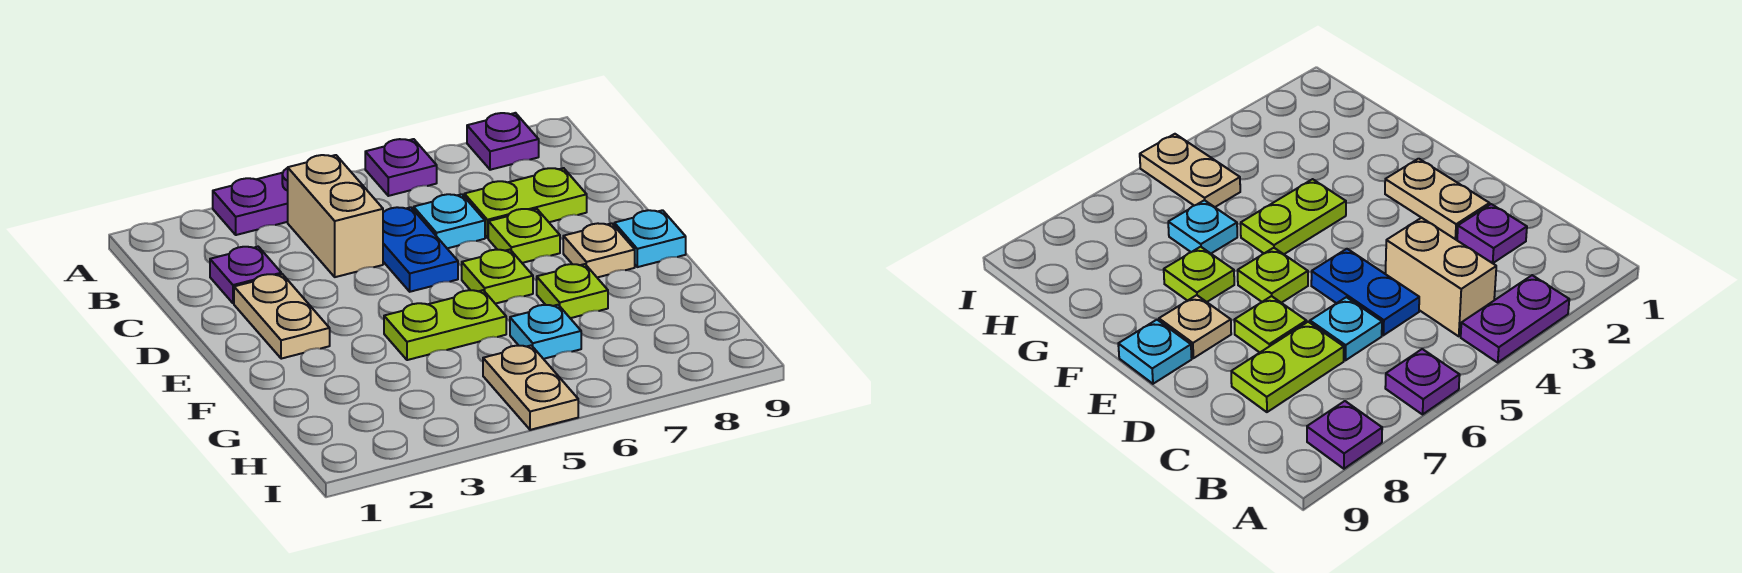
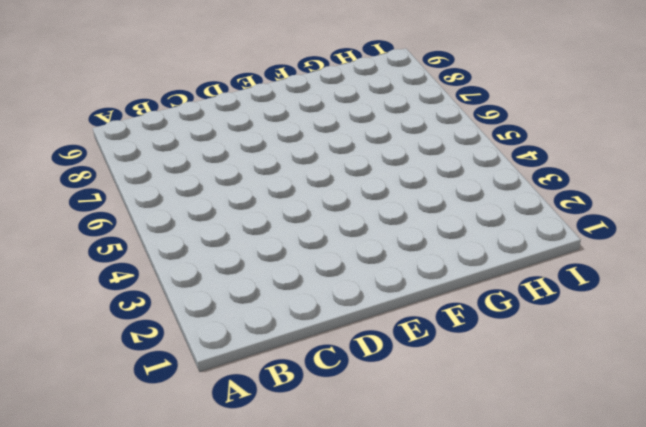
none -> purple 1x2 plate [213,168,288,235]
none -> purple 1x1 plate [365,139,437,196]
none -> purple 1x1 plate [467,113,539,170]

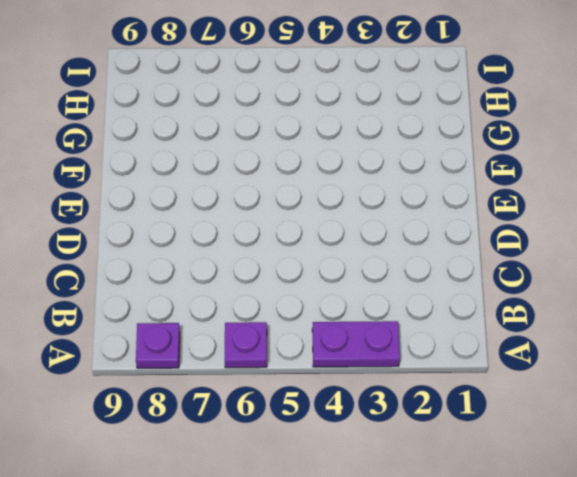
none -> tan 1x2 brick [288,155,383,277]
none -> purple 1x1 plate [210,247,281,303]
none -> blue 1x2 plate [383,207,458,292]

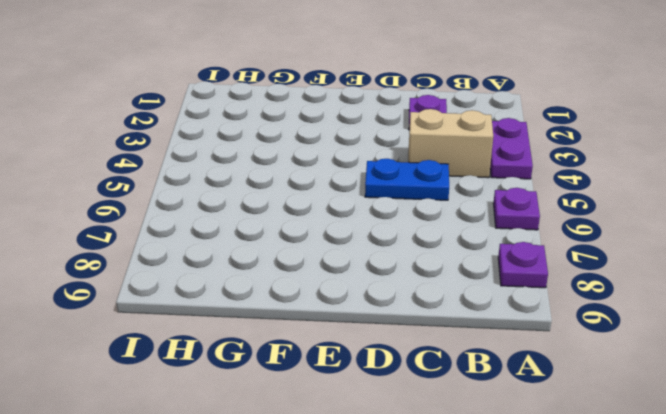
none -> cyan 1x1 plate [414,194,485,248]
none -> lime 1x2 plate [464,168,587,238]
none -> tan 1x2 plate [234,274,330,359]

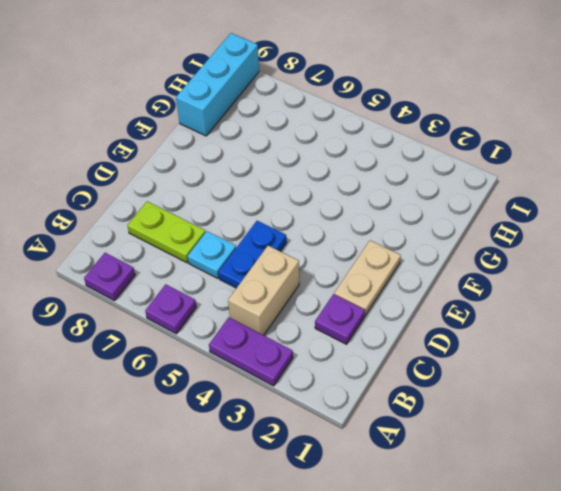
cyan 1x3 brick [176,33,259,136] -> none
none -> lime 1x1 plate [488,209,560,263]
none -> lime 1x1 plate [462,250,533,304]
none -> tan 1x1 plate [563,223,635,277]

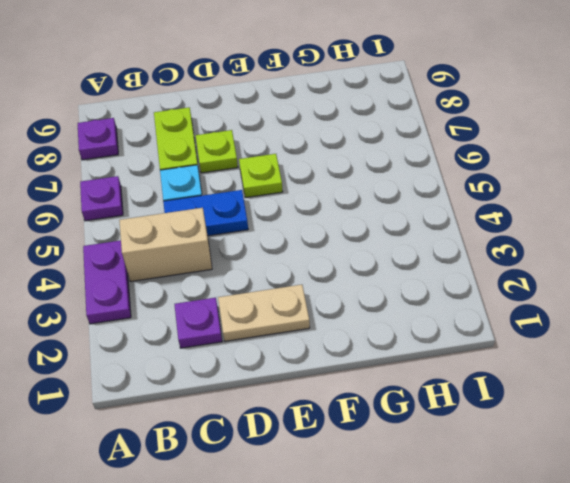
none -> tan 1x1 plate [563,223,635,277]
none -> cyan 1x1 plate [614,210,686,267]
none -> lime 1x2 plate [384,290,506,360]

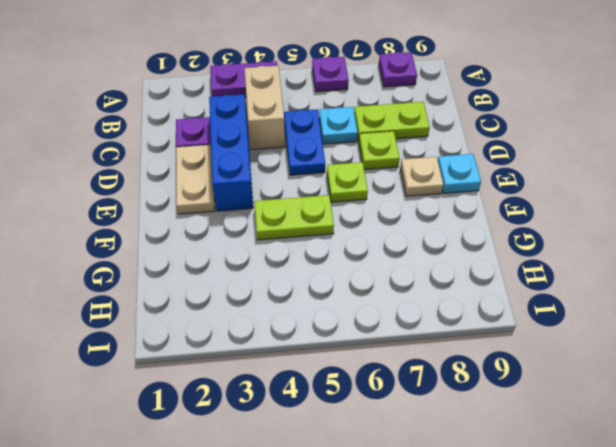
blue 1x3 brick [209,94,253,211] -> none
none -> lime 1x1 plate [537,264,608,318]
none -> cyan 1x1 plate [510,305,581,359]
none -> tan 1x2 plate [483,345,578,430]

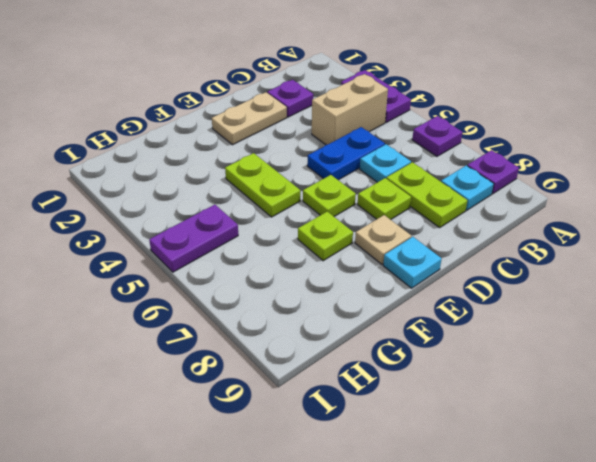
cyan 1x1 plate [441,165,494,210] -> cyan 1x1 plate moved to [510,305,581,359]
purple 1x2 plate [149,205,238,272] -> tan 1x2 plate [483,345,578,430]

